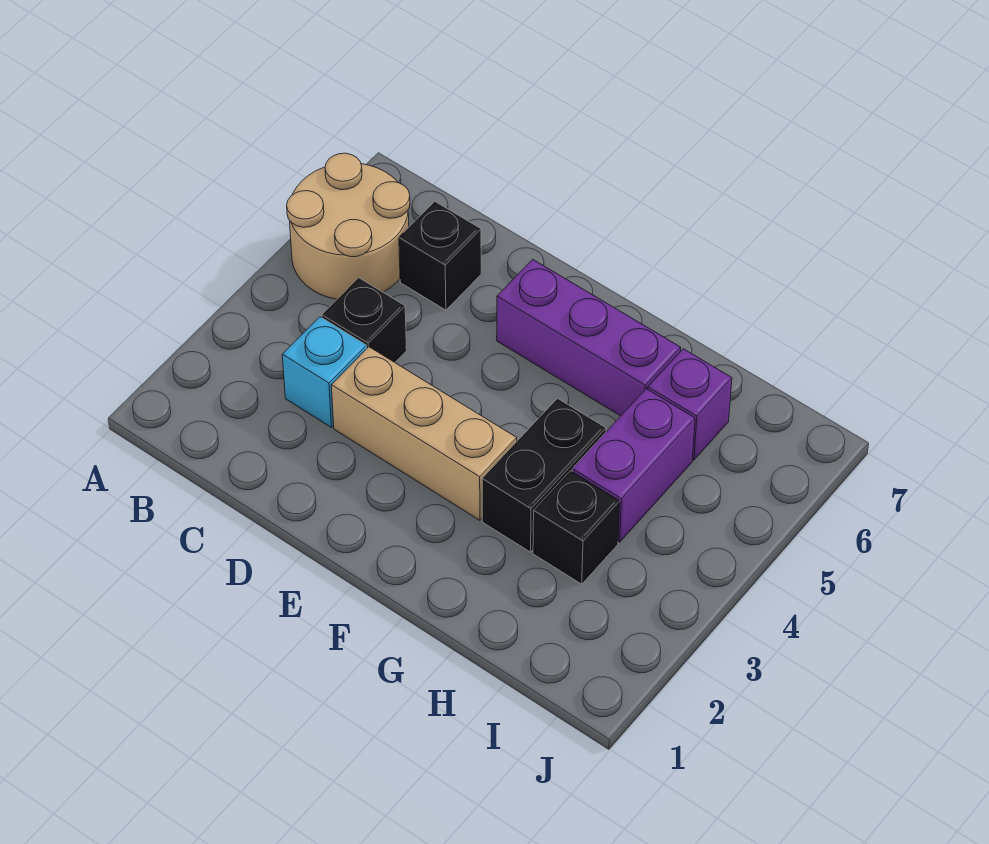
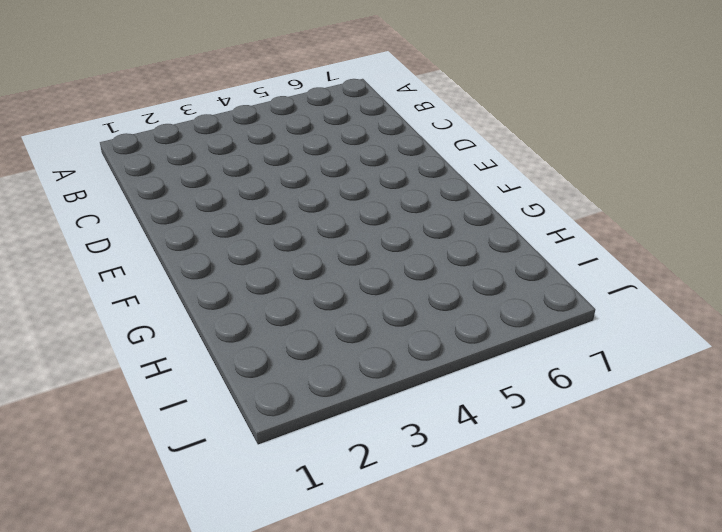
none -> tan 2x2 round brick [287,153,410,299]
none -> cyan 1x1 brick [282,317,367,427]

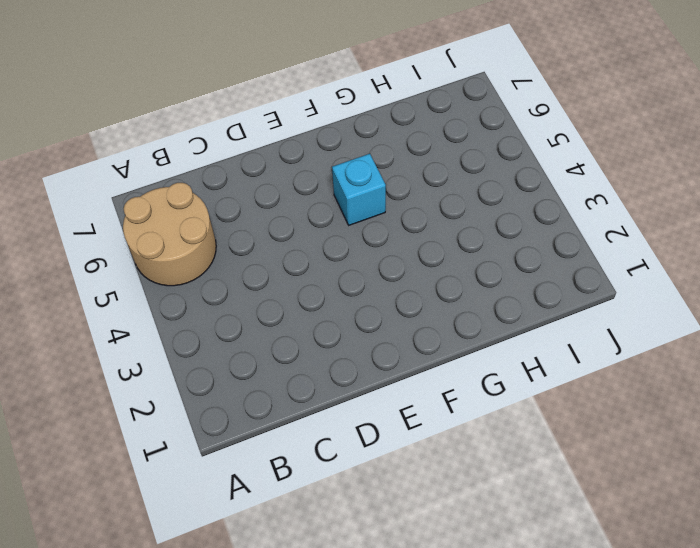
cyan 1x1 brick [332,154,386,225] -> cyan 1x1 brick moved to [282,317,367,427]
none -> black 1x1 brick [322,278,407,362]
none -> black 1x1 brick [399,202,481,310]

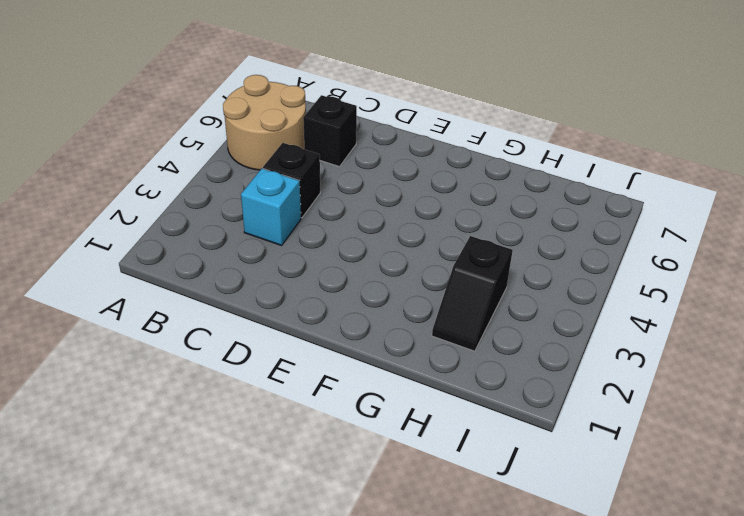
black 1x2 slope [432,236,513,351] -> black 1x1 brick [533,471,620,584]
none -> tan 1x3 brick [331,347,517,520]
none -> purple 1x3 brick [497,259,681,416]

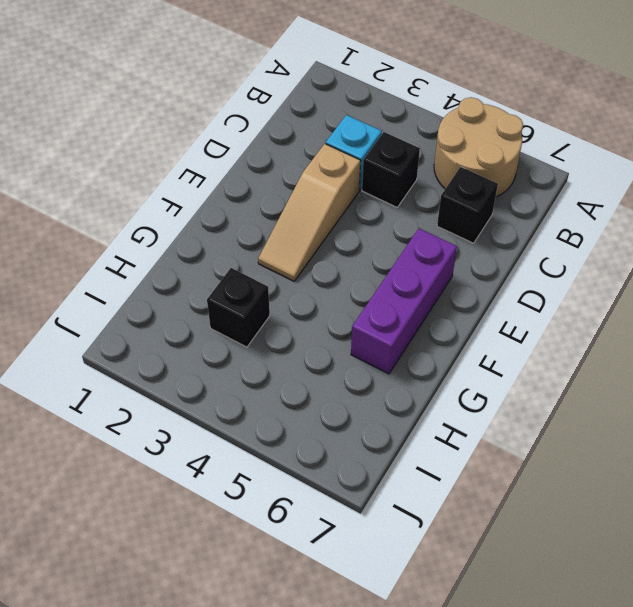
tan 1x3 slope [258,144,361,281] -> tan 1x3 brick [331,347,517,520]
none -> black 1x2 brick [482,398,606,552]
none -> purple 1x2 brick [572,389,695,542]

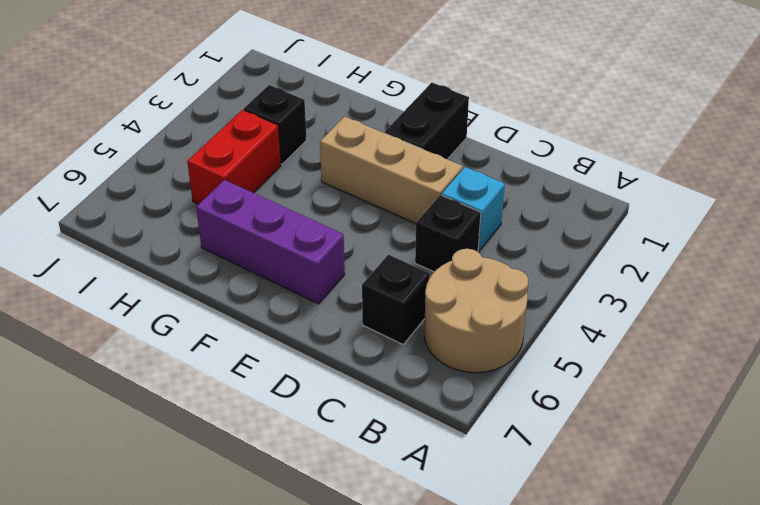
black 1x2 brick [385,83,469,159] -> black 1x2 brick moved to [482,398,606,552]
red 1x2 brick [187,110,281,204] -> purple 1x2 brick [572,389,695,542]
none -> purple 1x1 brick [648,349,732,460]

